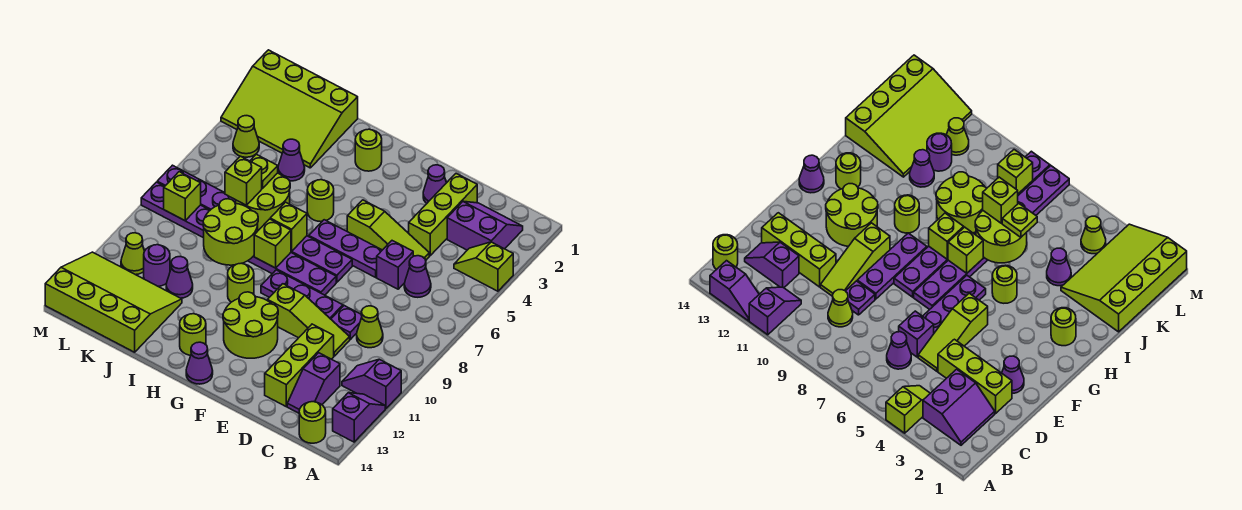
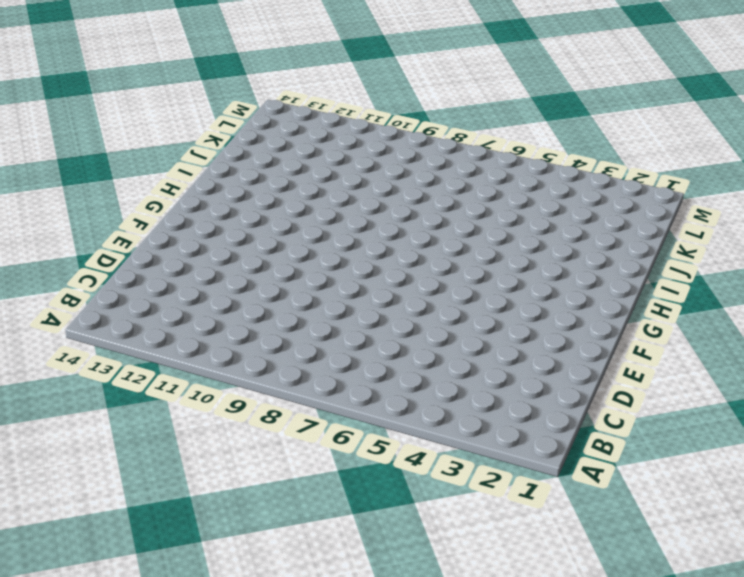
none -> lime 1x2 slope [454,242,513,291]
none -> purple 1x2 slope [342,359,401,408]
none -> purple 1x2 slope [333,393,385,442]
none -> purple 2x2 slope [447,201,523,250]

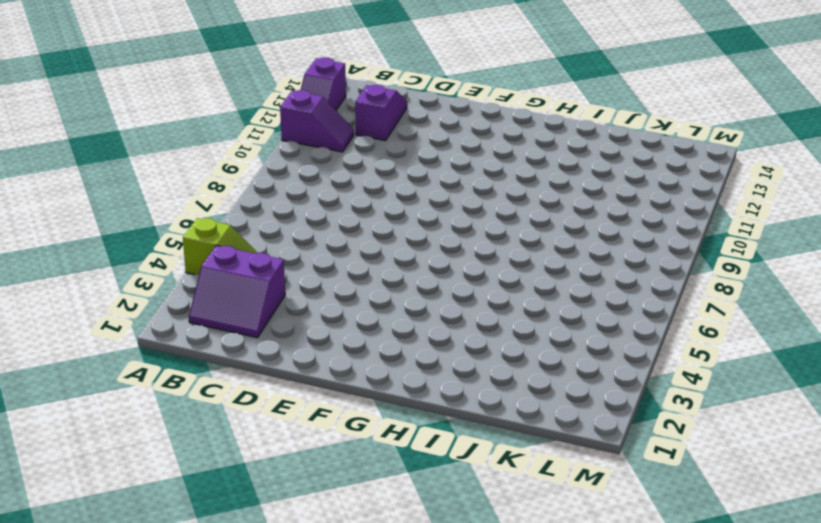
none -> lime 1x1 round brick [299,402,326,443]
none -> purple 1x1 cone [404,256,431,297]
none -> lime 1x1 cone [357,306,383,348]
none -> lime 1x3 brick [409,174,477,256]

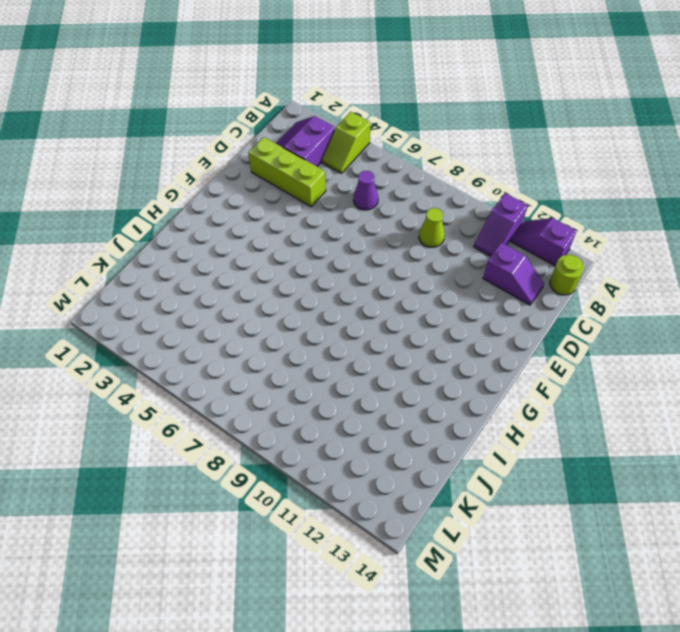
none -> lime 1x3 slope [347,200,429,260]
none -> purple 1x1 brick [377,241,413,289]
none -> purple 1x1 plate [331,306,362,339]
none -> lime 1x3 slope [268,284,350,356]

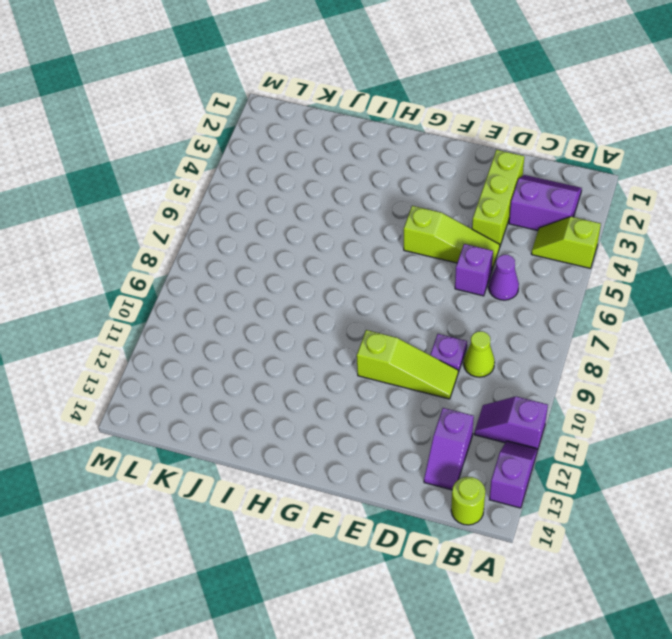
none -> lime 1x3 brick [265,324,334,406]
none -> purple 1x1 cone [423,165,446,203]
none -> purple 1x3 plate [309,220,382,277]
none -> purple 1x3 plate [261,270,343,319]

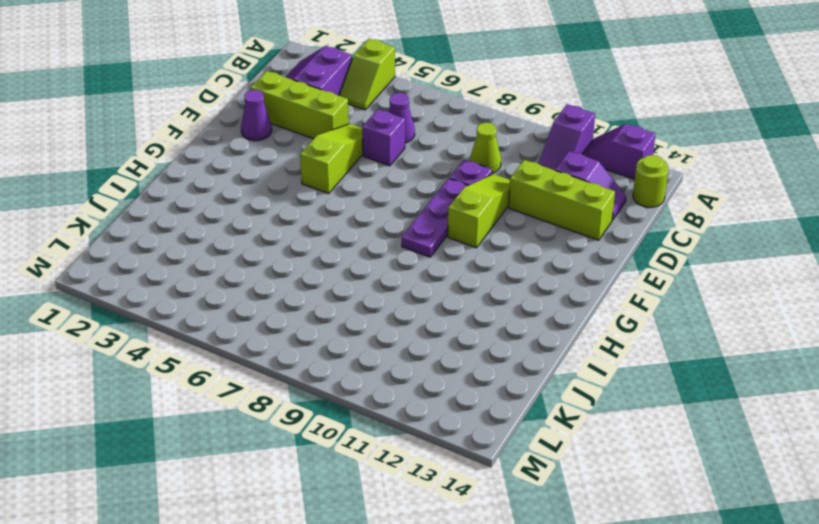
none -> purple 1x3 plate [309,220,382,277]
none -> purple 1x8 plate [157,165,352,282]
none -> purple 1x8 plate [141,182,336,295]
none -> lime 2x2 round brick [223,292,278,358]

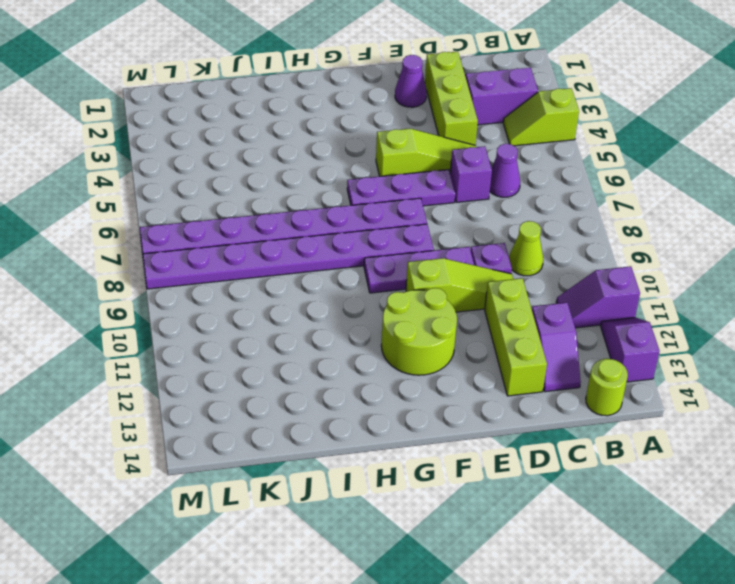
none -> purple 1x1 cone [186,342,213,384]
none -> lime 1x1 round brick [355,129,382,171]
none -> lime 1x1 round brick [307,180,334,222]
none -> lime 1x1 round brick [228,263,254,302]

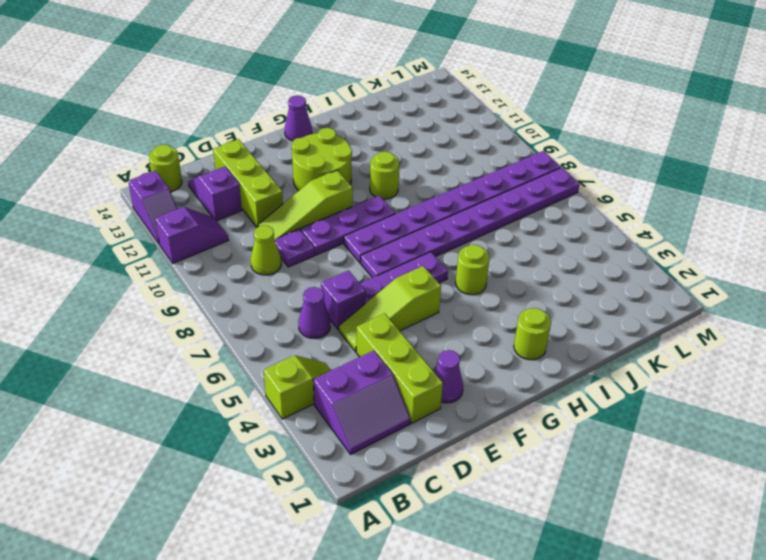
none -> lime 1x1 round brick [180,314,206,355]
none -> lime 3x4 slope [221,50,358,168]
none -> purple 1x1 cone [278,139,305,181]
none -> purple 1x1 cone [166,257,193,298]

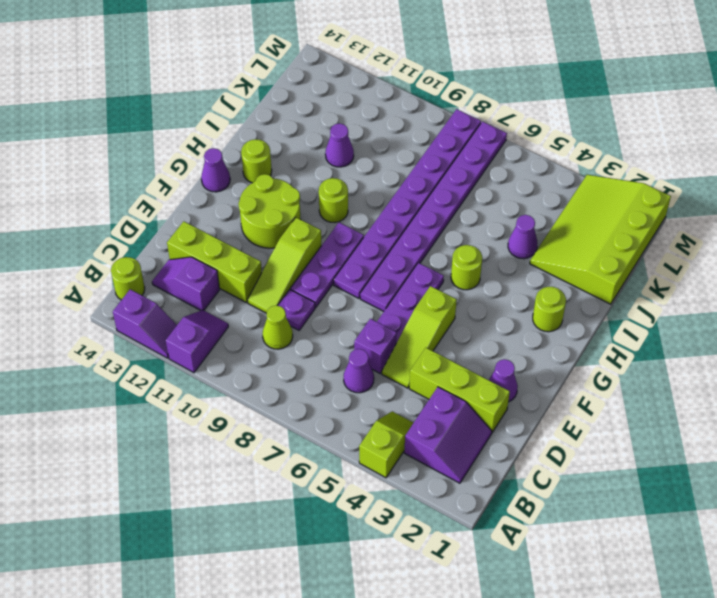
none -> lime 3x4 slope [45,252,182,352]
none -> purple 1x1 round brick [144,245,170,286]
none -> lime 1x1 cone [233,116,259,157]
none -> lime 1x1 cone [121,233,144,275]

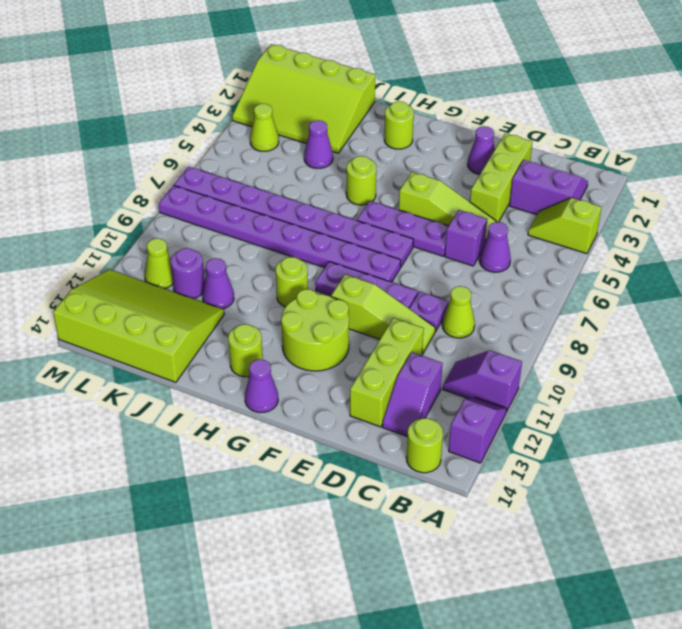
none -> lime 1x1 brick [270,202,307,251]
none -> lime 1x1 brick [254,219,291,268]
none -> lime 2x2 round brick [236,173,290,230]
none -> lime 2x2 round brick [203,199,258,265]

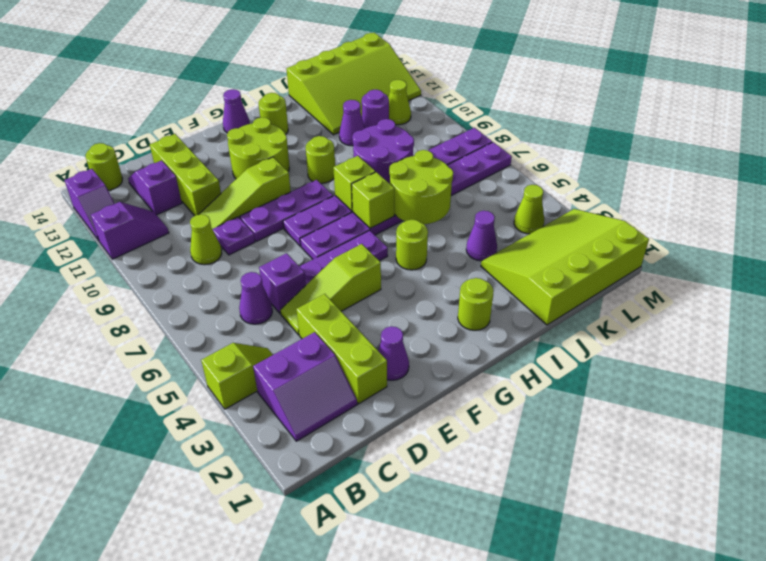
purple 2x2 round brick [352,119,414,184] -> lime 2x2 round brick [203,199,258,265]
none -> lime 1x1 brick [164,172,201,221]
none -> lime 1x1 plate [250,154,278,189]
none -> lime 1x1 brick [225,156,262,205]

